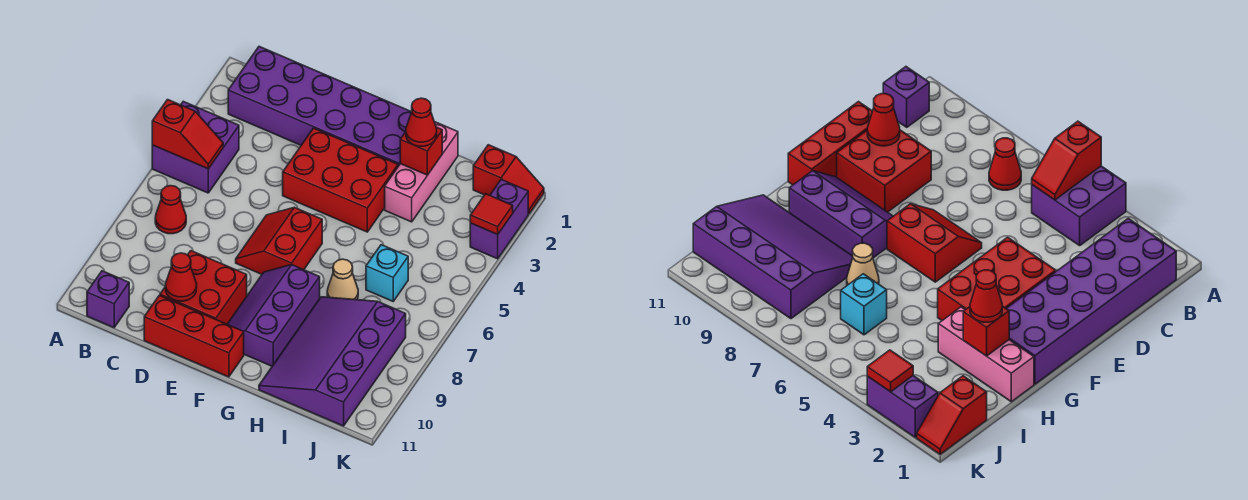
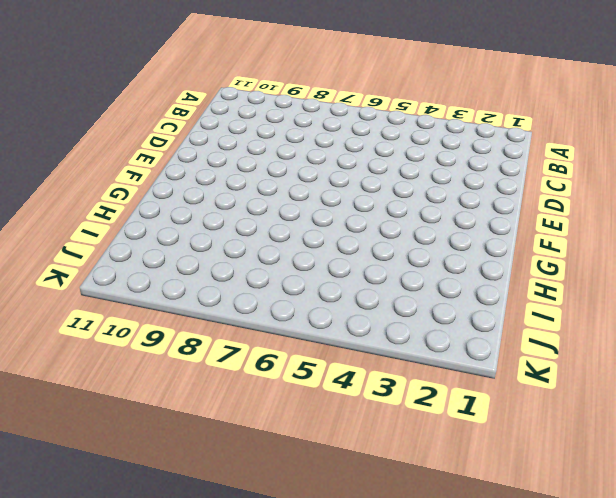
none -> purple 2x2 brick [152,101,239,193]
none -> purple 2x6 brick [228,47,411,166]
none -> red 1x1 cone [155,186,186,234]

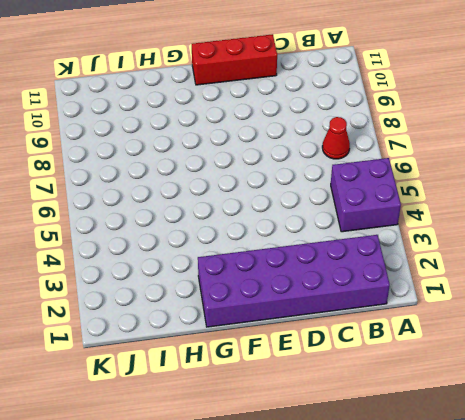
none -> purple 1x1 brick [87,271,129,328]
none -> red 2x2 brick [160,251,247,324]
none -> red 2x3 brick [283,128,398,232]

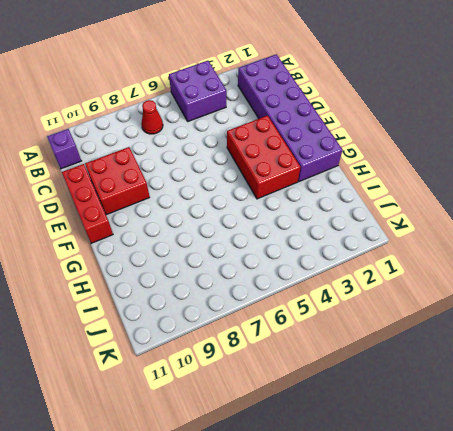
none -> red 2x2 slope [236,207,322,274]
none -> purple 2x3 slope [227,265,320,366]
none -> pink 1x3 brick [385,122,458,222]

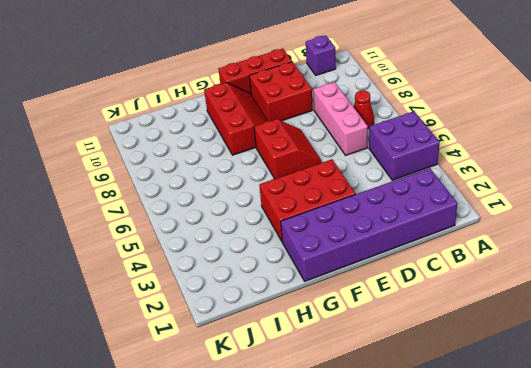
pink 1x3 brick [313,82,368,155] -> pink 1x3 brick moved to [385,122,458,222]
red 2x3 slope [204,83,267,155] -> purple 2x3 slope [227,265,320,366]
none -> tan 1x1 cone [327,259,358,300]
none -> purple 3x4 slope [259,297,406,426]
none -> cyan 1x1 brick [366,245,408,301]

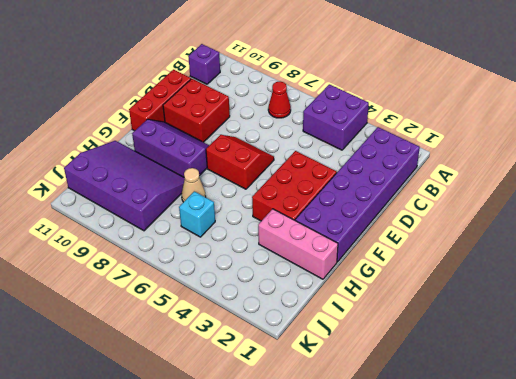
none -> red 1x2 slope [473,145,544,214]
none -> purple 1x2 brick [470,180,528,259]
none -> red 1x2 slope [152,100,223,169]

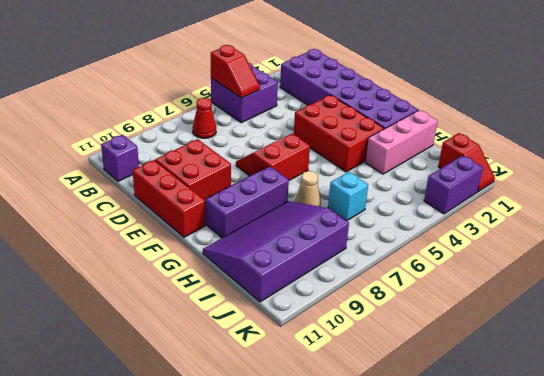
none -> red 1x1 cone [166,253,197,301]
none -> red 1x1 brick [400,127,442,175]
none -> red 1x1 tile [470,194,513,234]

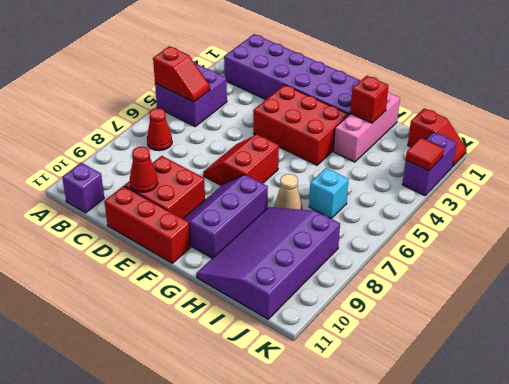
none -> red 1x1 cone [406,98,437,146]

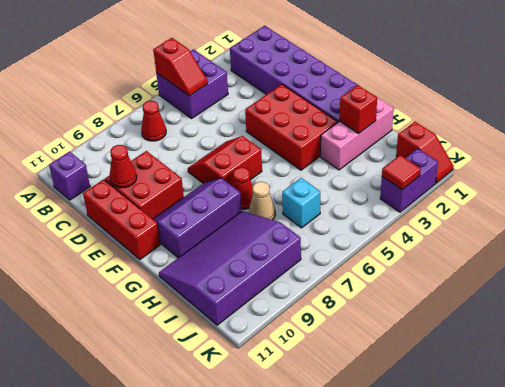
red 1x1 cone [232,167,253,209] -> red 1x1 cone moved to [406,98,437,146]

